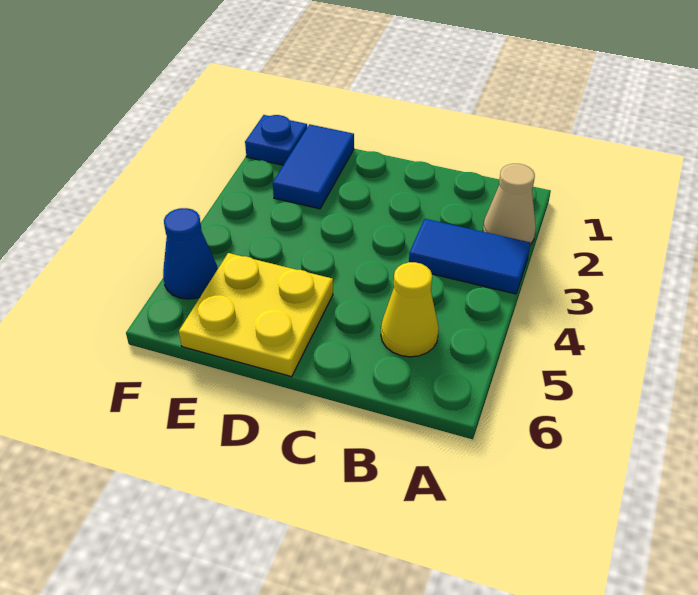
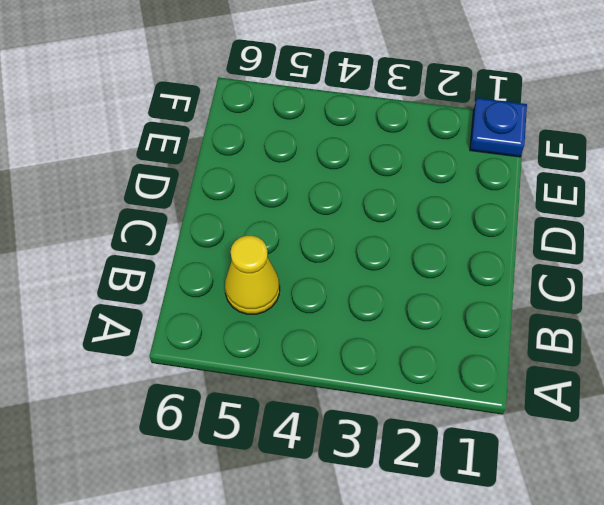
none -> tan 1x1 cone [483,164,536,245]
none -> blue 1x2 tile [409,219,530,294]

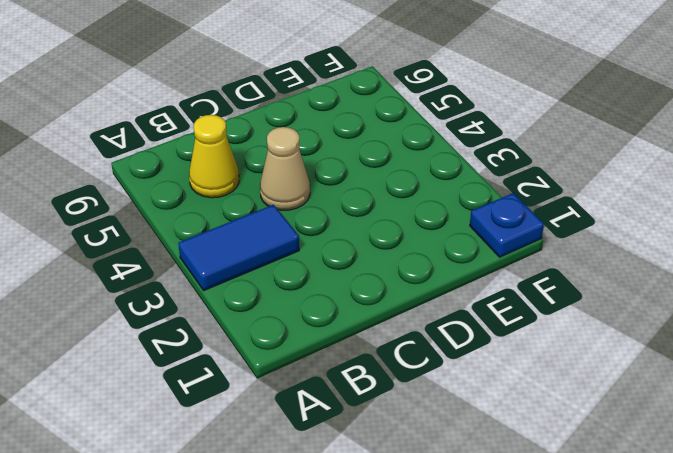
tan 1x1 cone [260,127,310,210] -> tan 1x1 cone moved to [483,164,536,245]
none -> yellow 2x2 plate [179,253,333,377]
none -> blue 1x2 tile [273,124,354,209]

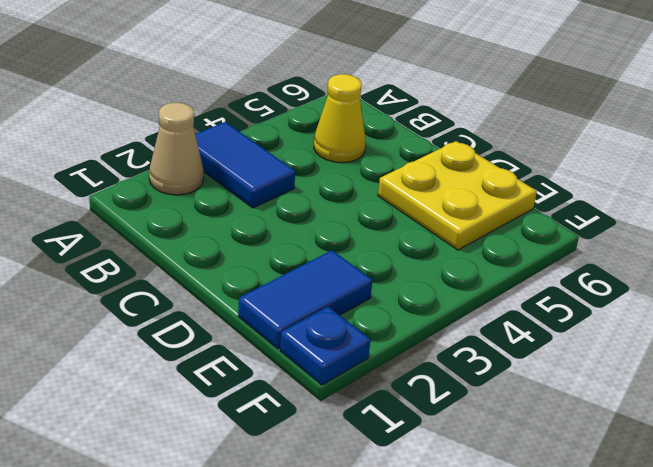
none -> blue 1x1 cone [163,208,218,299]

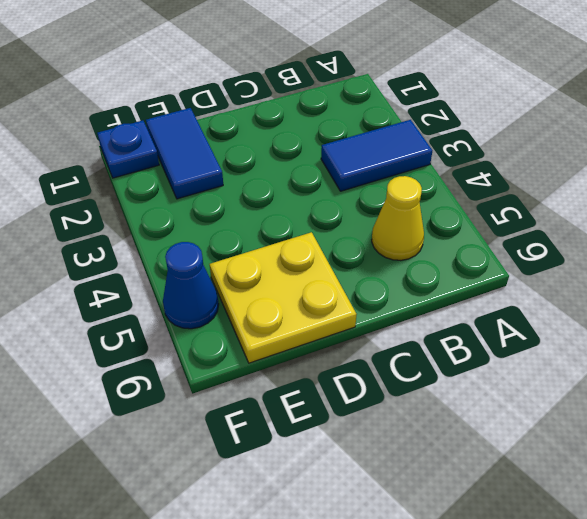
none -> tan 1x1 cone [483,164,536,245]

